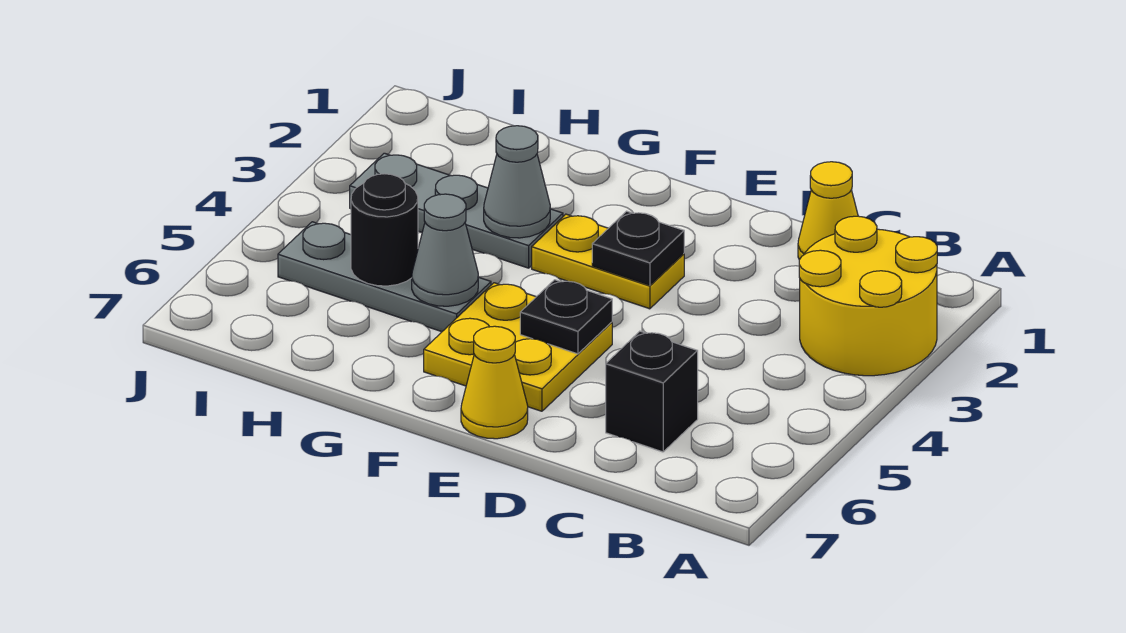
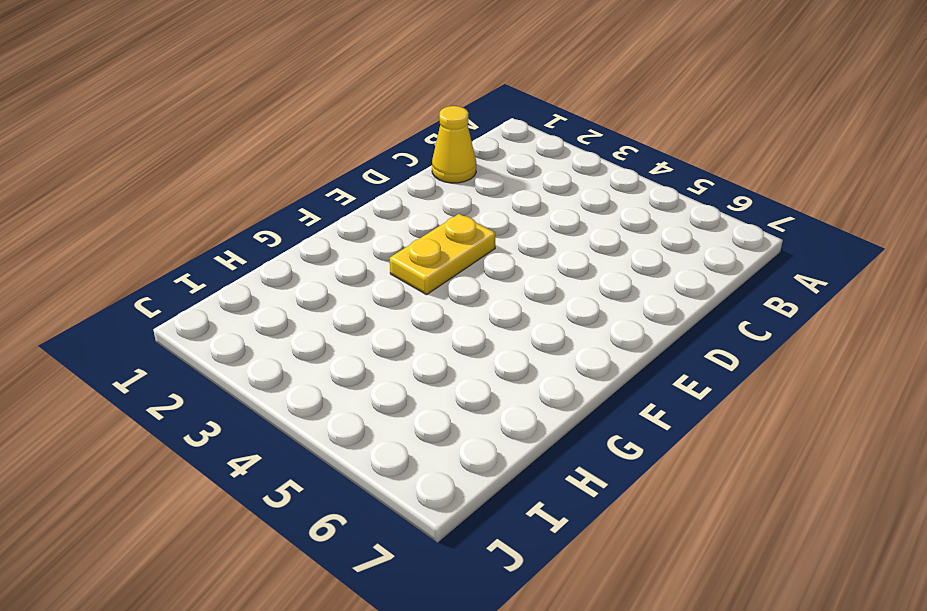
none -> yellow 2x2 round brick [799,216,937,376]
none -> black 1x1 brick [606,331,698,452]
none -> yellow 2x2 plate [424,283,612,411]

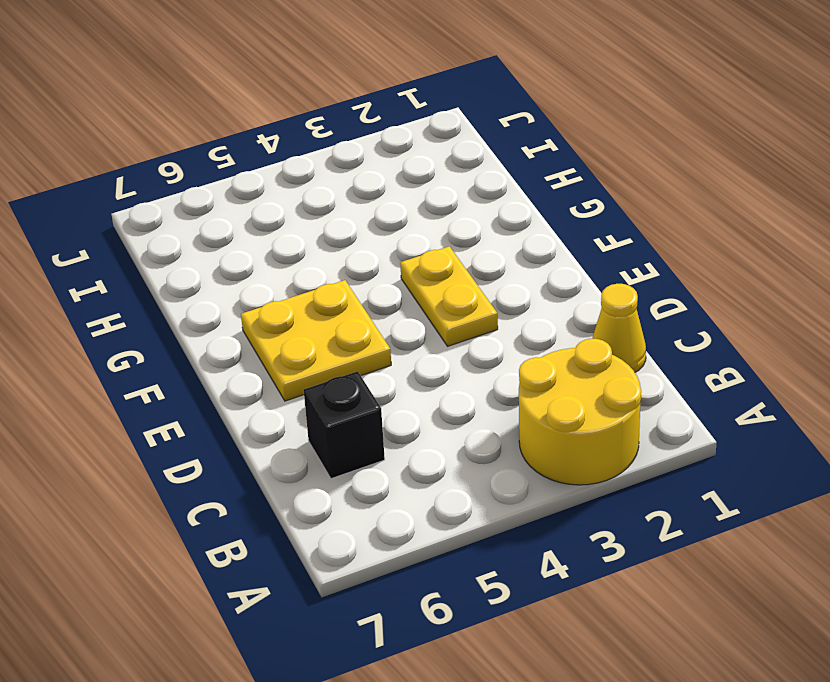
none -> yellow 1x1 cone [461,326,528,439]
none -> grey 1x3 plate [350,153,563,268]
none -> grey 1x3 plate [278,222,491,332]

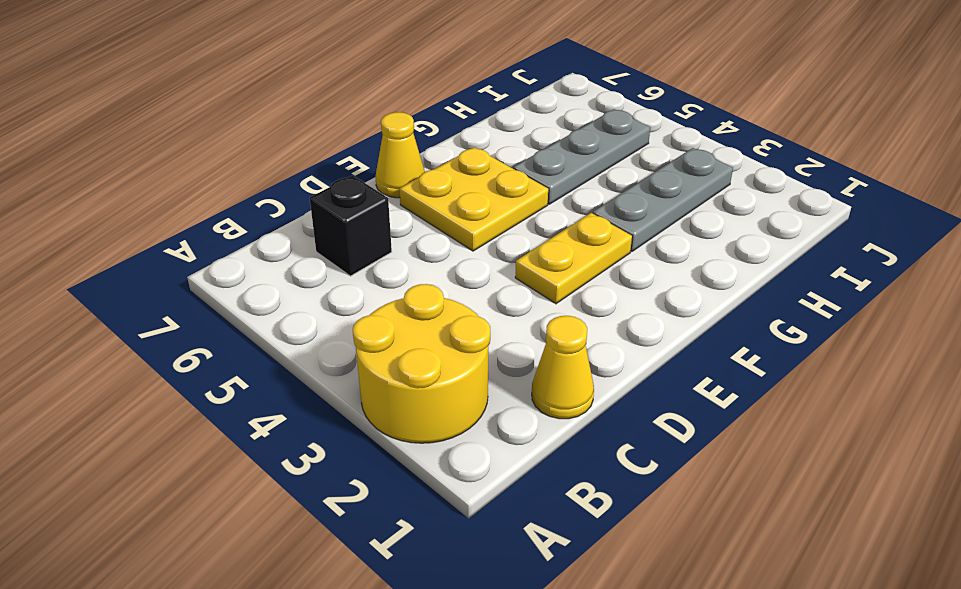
none -> black 1x1 plate [592,211,684,285]
none -> black 1x1 plate [520,280,612,354]
none -> grey 1x1 cone [484,126,550,238]

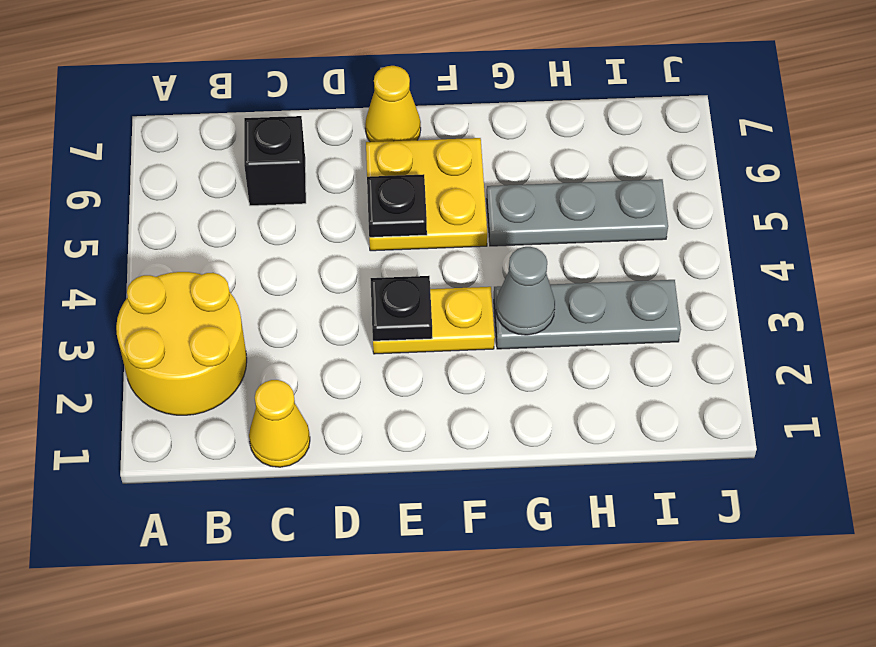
none -> grey 1x1 cone [412,194,478,306]
none -> black 1x1 round brick [351,174,418,286]

